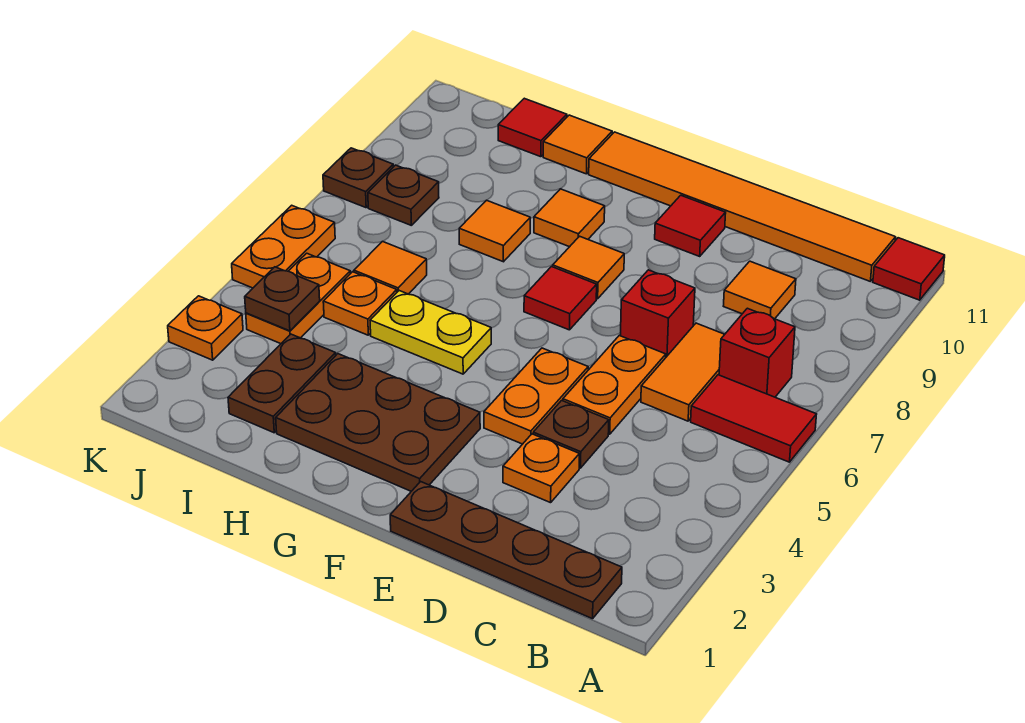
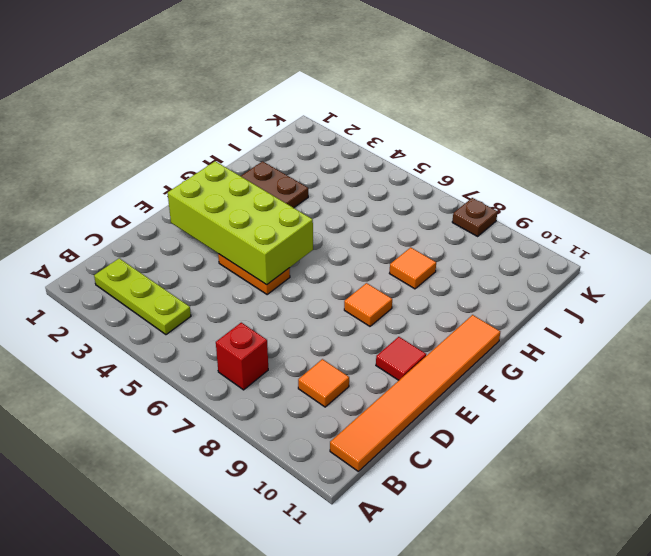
lime 1x3 plate [94,258,191,335] -> none
lime 2x4 brick [168,161,313,285] -> none
none -> red 1x2 tile [691,375,817,462]
none -> red 1x1 tile [873,238,945,300]
none -> brown 1x4 plate [390,482,622,619]
none -> orange 1x2 tile [641,323,725,421]

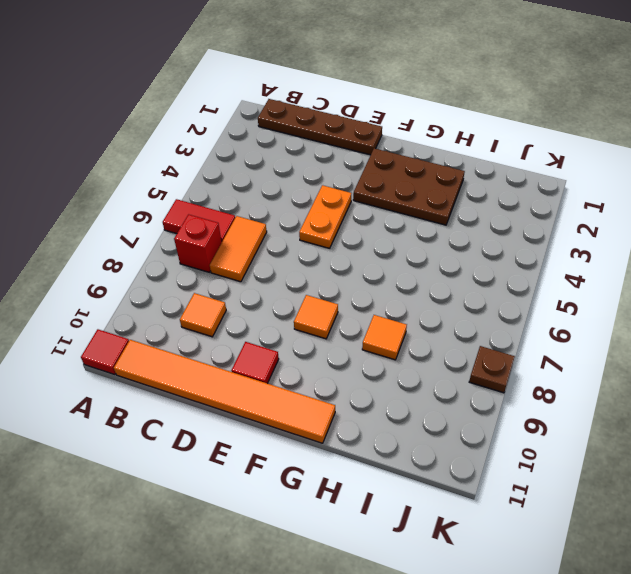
none -> orange 1x1 plate [503,434,579,503]
none -> brown 1x1 plate [533,400,609,468]
none -> orange 1x2 plate [563,336,666,434]
none -> red 1x1 brick [620,270,695,357]

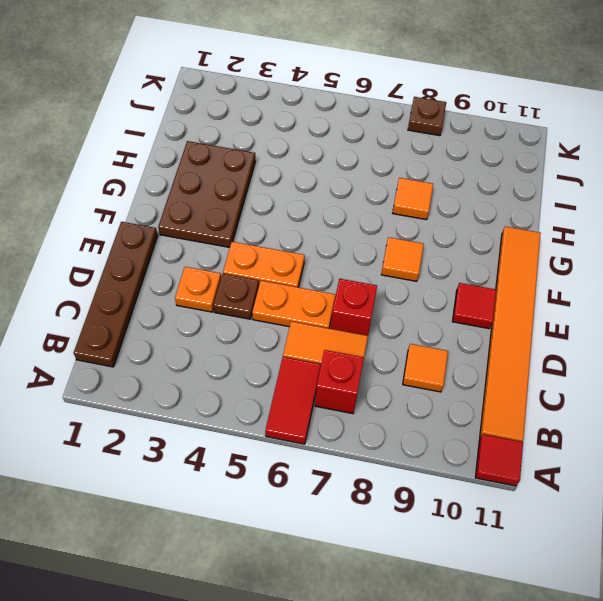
none -> red 1x1 tile [524,267,597,330]
none -> yellow 1x2 plate [370,291,491,374]
none -> orange 1x1 tile [534,189,605,247]
none -> orange 1x1 tile [543,115,612,174]

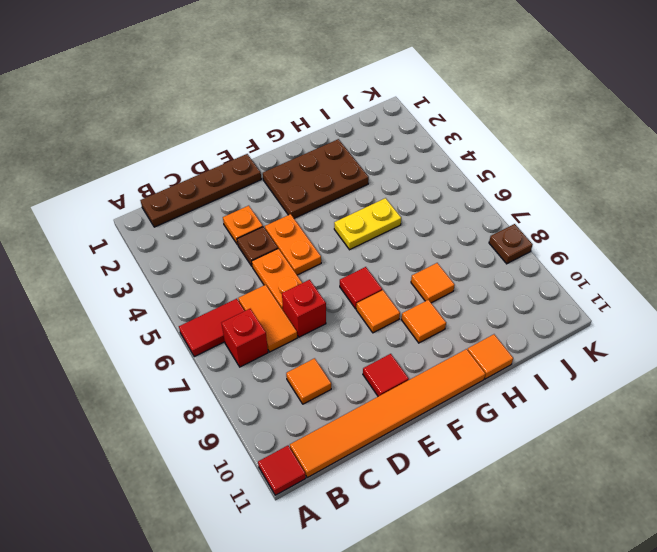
none -> brown 1x2 plate [228,334,336,433]
none -> orange 1x1 plate [323,272,397,335]
none -> orange 1x1 tile [354,241,427,294]
none -> red 1x1 tile [498,98,567,157]

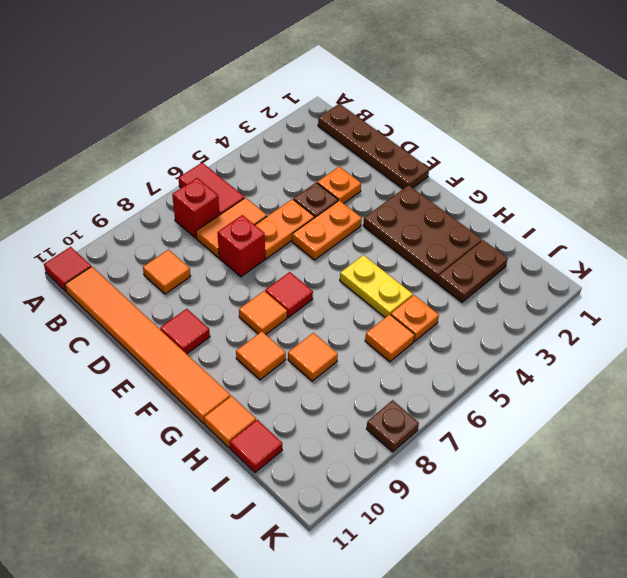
none -> orange 1x2 plate [246,253,350,344]
none -> brown 1x1 plate [368,165,439,225]
none -> orange 1x1 plate [168,296,243,360]
none -> orange 1x2 plate [232,205,335,288]

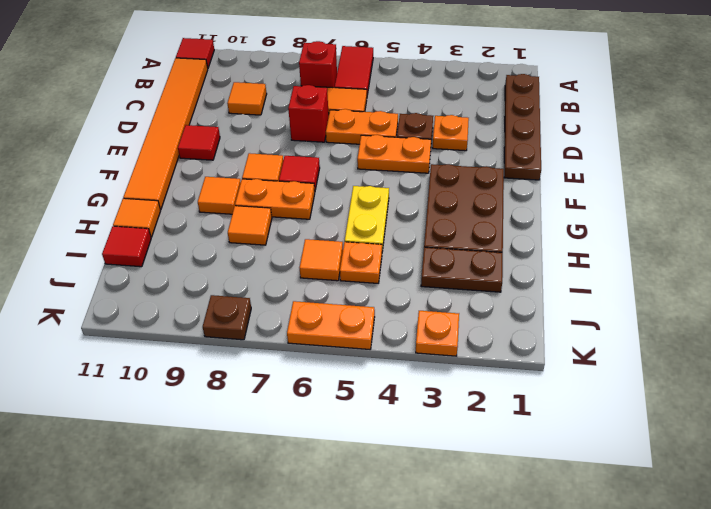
orange 1x2 plate [235,179,315,219] -> orange 1x2 plate moved to [246,253,350,344]
none -> brown 1x1 plate [368,165,439,225]
none -> brown 1x1 plate [245,267,320,331]

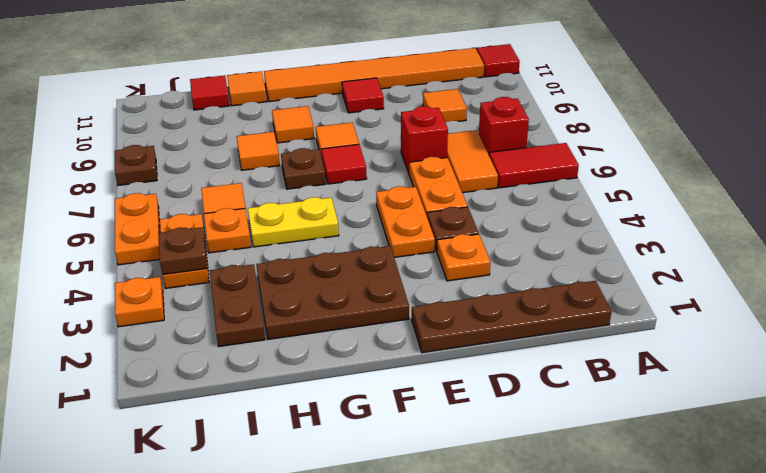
brown 1x1 plate [281,148,326,189] -> brown 1x1 plate moved to [368,165,439,225]

